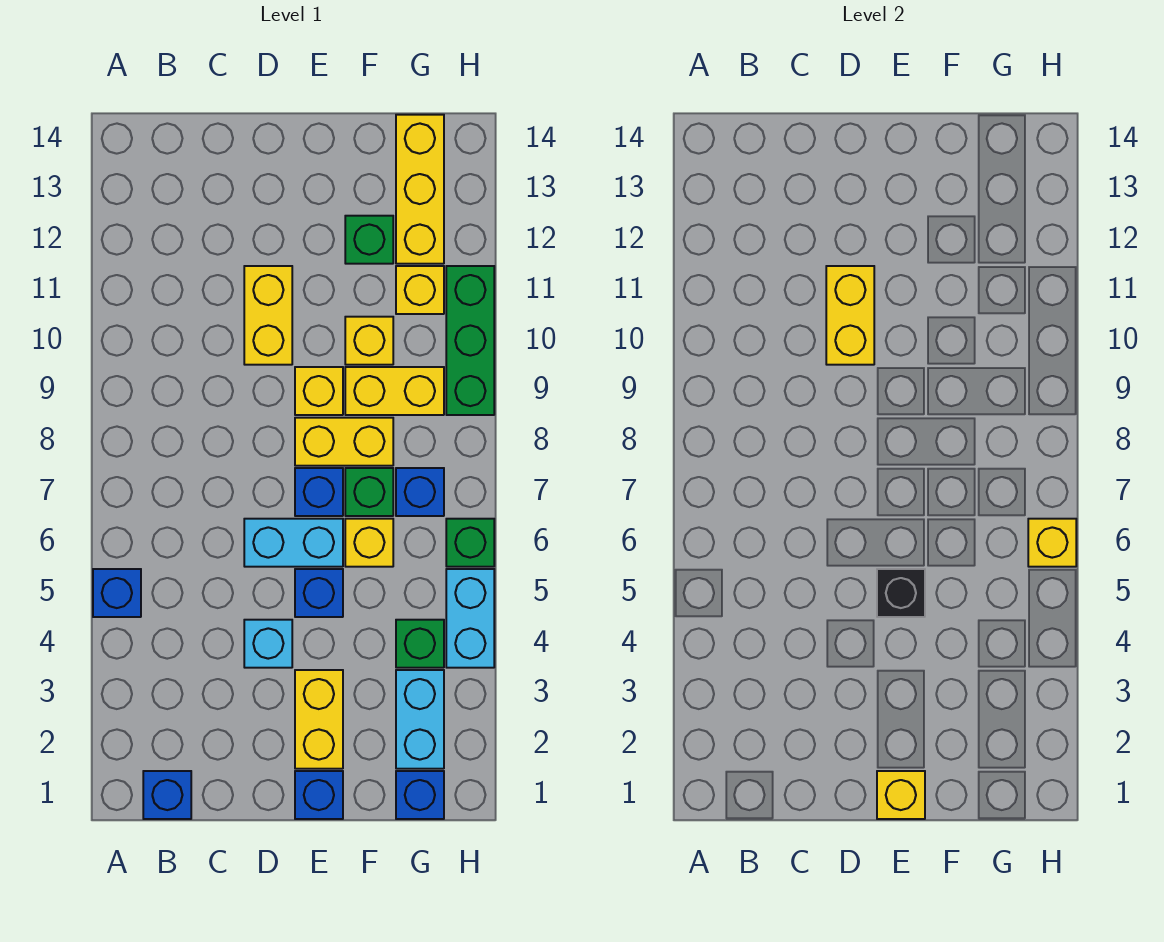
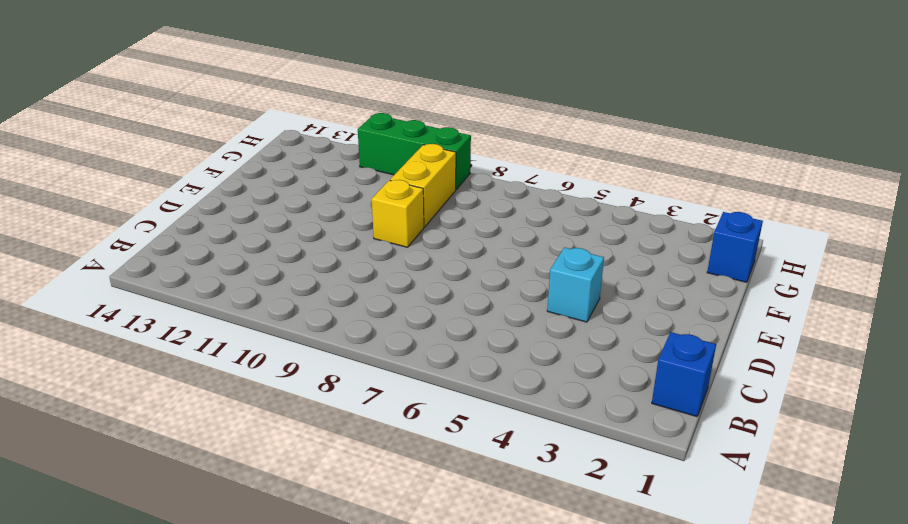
none -> blue 1x1 brick [93,569,141,617]
none -> cyan 1x2 brick [244,519,343,567]
none -> yellow 1x2 brick [244,266,292,365]

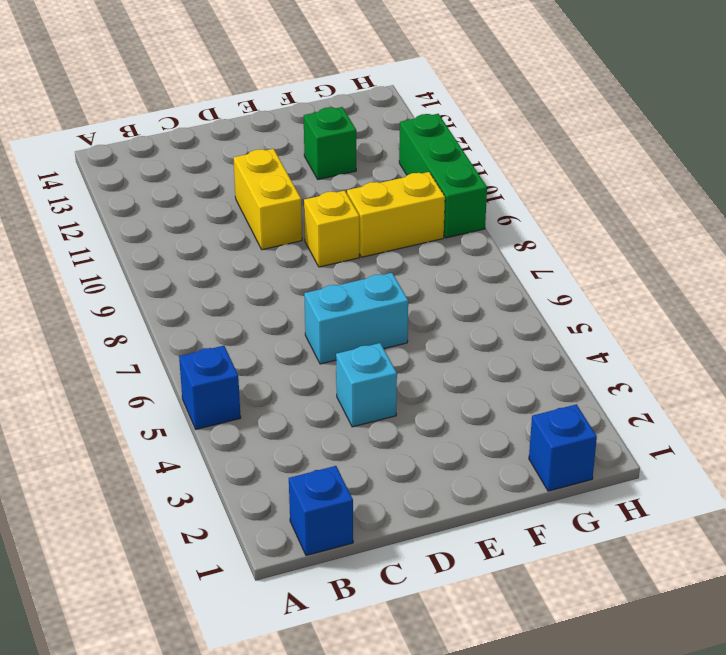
none -> blue 1x1 brick [295,771,343,819]
none -> yellow 1x2 brick [295,670,343,769]
none -> blue 1x1 brick [295,569,343,617]

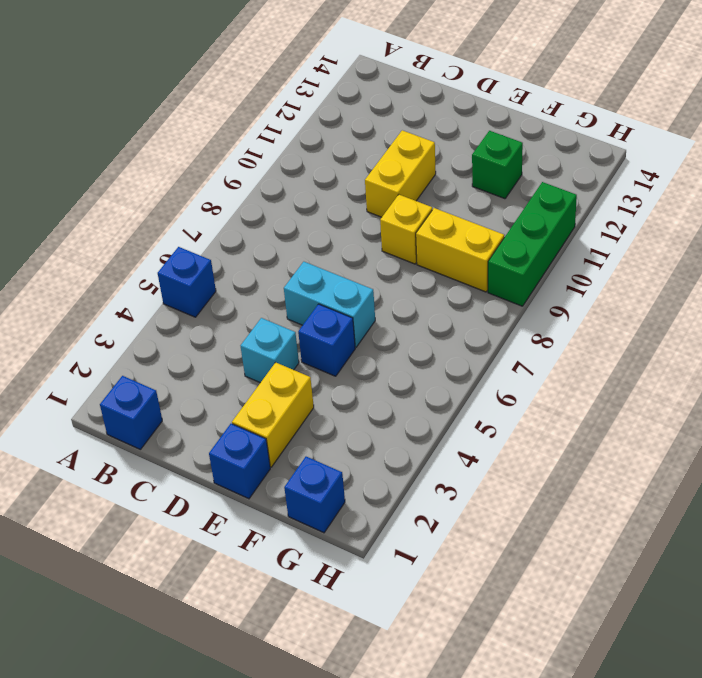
none -> blue 1x1 brick [295,468,343,516]
none -> yellow 1x2 brick [295,418,393,466]
none -> yellow 1x1 brick [345,519,393,567]

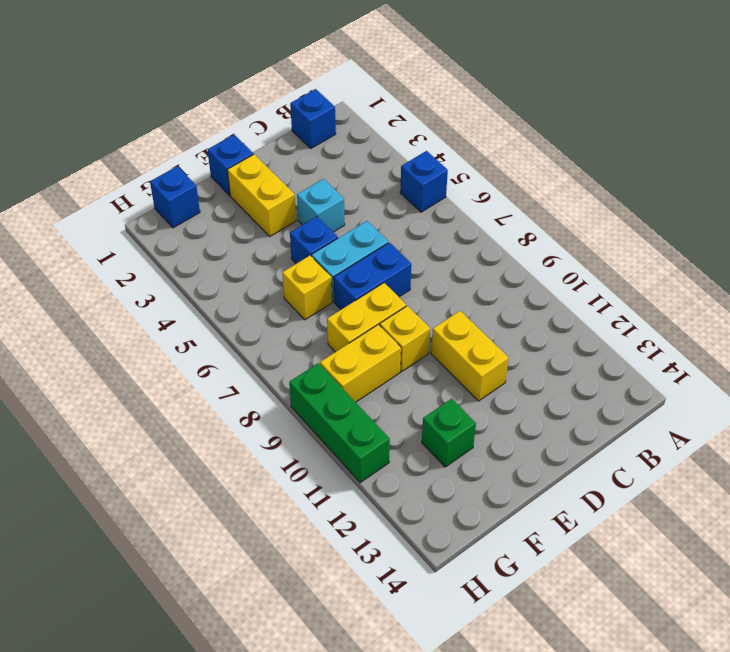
blue 1x2 brick [334,243,411,309] -> blue 1x1 brick [295,468,343,516]
none -> green 1x1 brick [345,468,393,516]
none -> yellow 1x1 brick [345,317,393,365]
none -> cyan 1x2 brick [396,670,444,769]

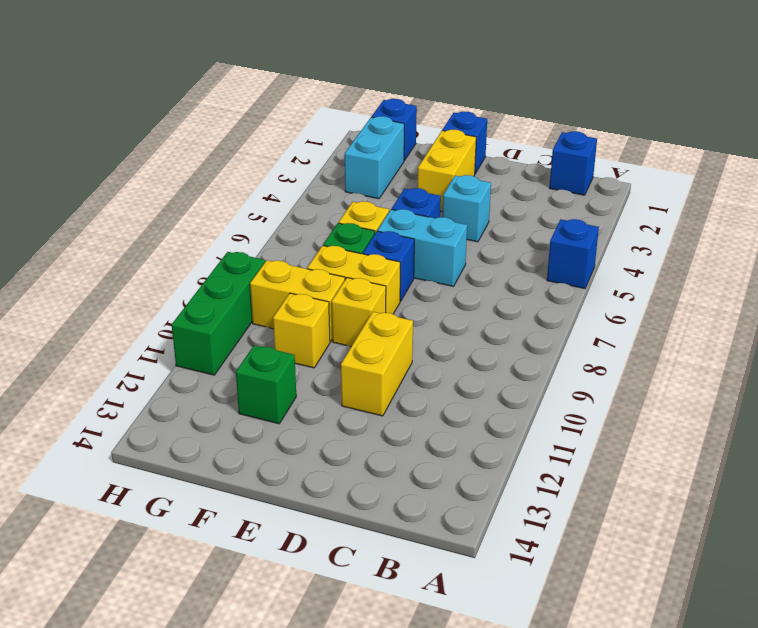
none -> green 1x1 brick [396,620,444,668]
none -> blue 1x1 brick [396,468,444,516]
none -> yellow 1x1 brick [396,266,444,314]

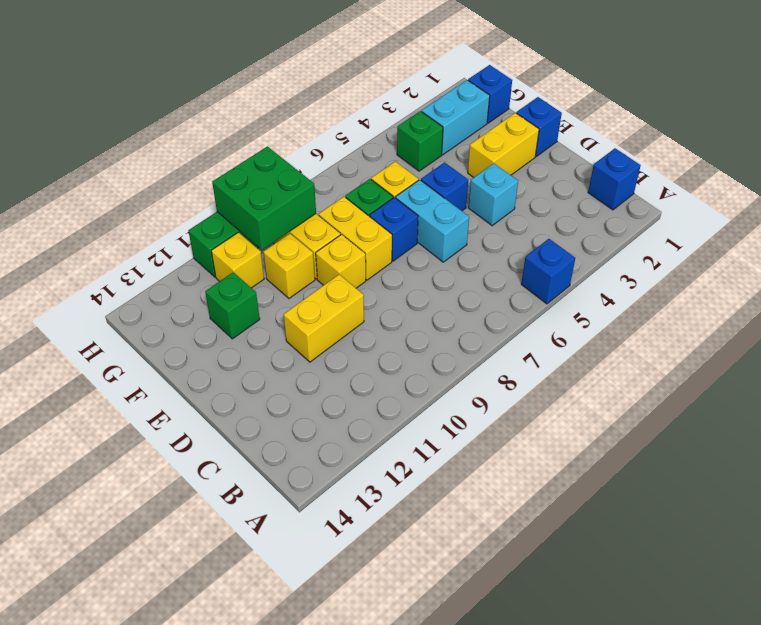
green 2x2 brick [212,147,316,250] -> none
none -> blue 1x1 brick [396,468,444,516]
none -> yellow 1x3 brick [396,115,444,264]
none -> cyan 1x2 brick [446,569,494,668]

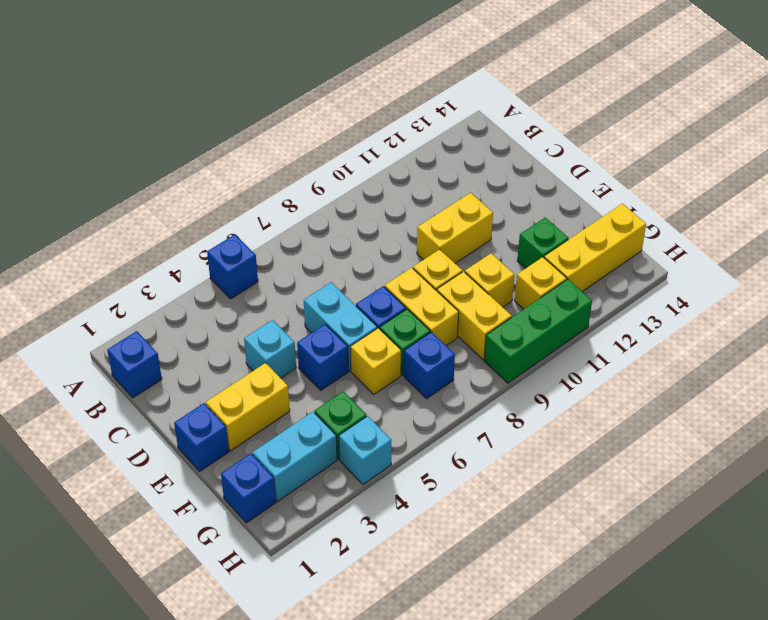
cyan 1x1 brick [339,416,391,484] -> cyan 1x2 brick [446,569,494,668]
none -> green 1x1 brick [446,519,494,567]
none -> yellow 1x2 brick [826,266,874,365]
none -> yellow 1x1 brick [877,771,925,819]

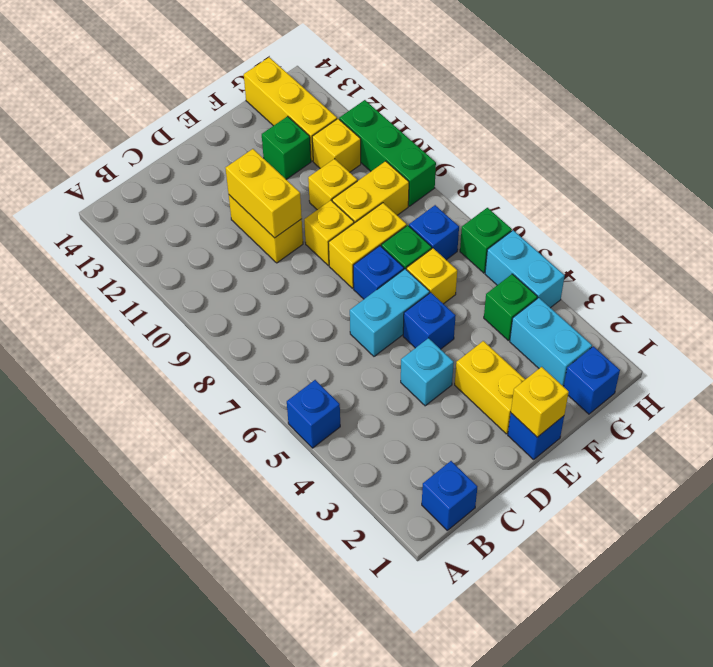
none -> black 1x1 brick [877,569,925,617]
none -> yellow 1x1 brick [1028,519,1076,567]

